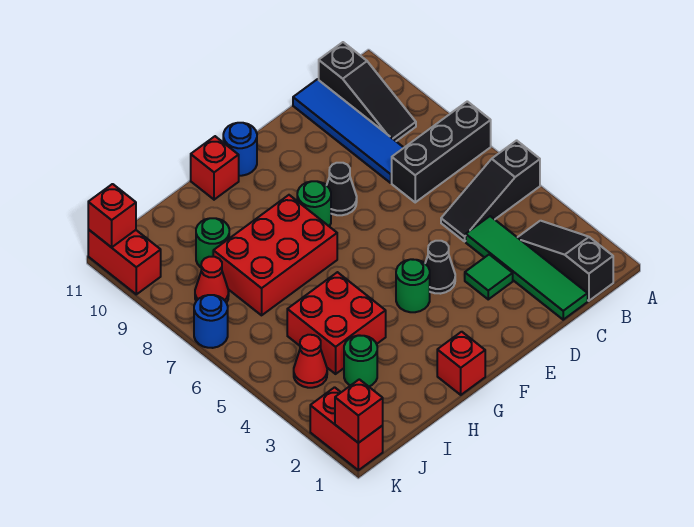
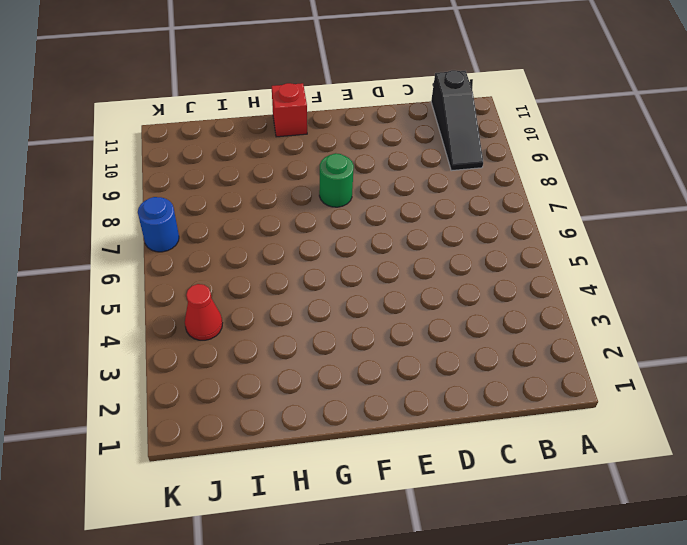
none -> black 1x3 slope [441,140,540,241]
none -> black 1x3 brick [392,101,491,202]
none -> black 1x3 slope [517,221,613,301]

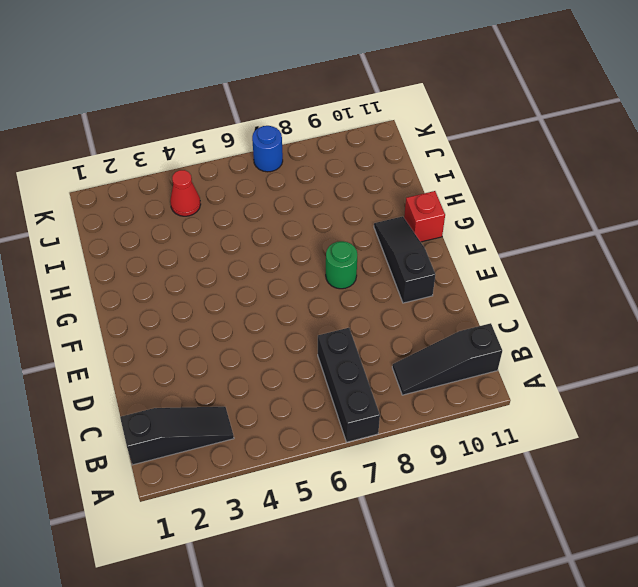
black 1x3 slope [374,216,435,303] -> black 1x3 slope moved to [441,140,540,241]
none -> green 1x4 tile [466,216,588,320]
none -> blue 1x4 tile [293,79,404,183]
none -> green 1x1 tile [465,255,513,299]

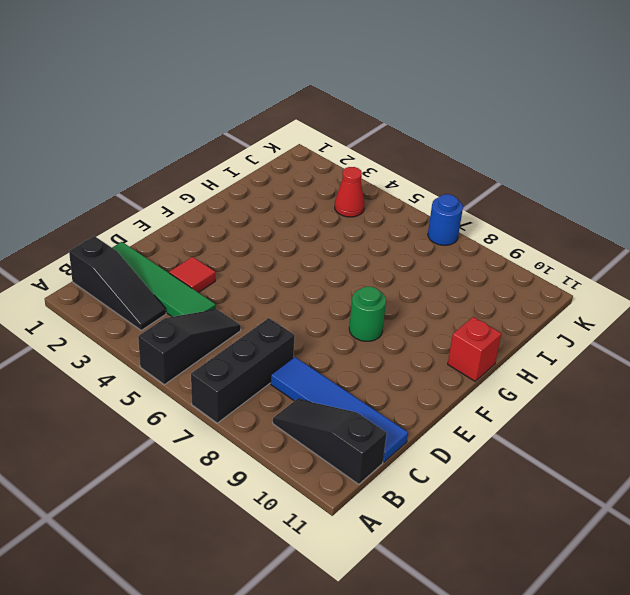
red 1x1 tile [169,257,215,293] -> green 1x1 tile [465,255,513,299]
none -> black 1x1 cone [425,241,455,294]
none -> black 1x1 cone [327,163,357,215]
none -> green 1x1 round brick [396,259,430,312]

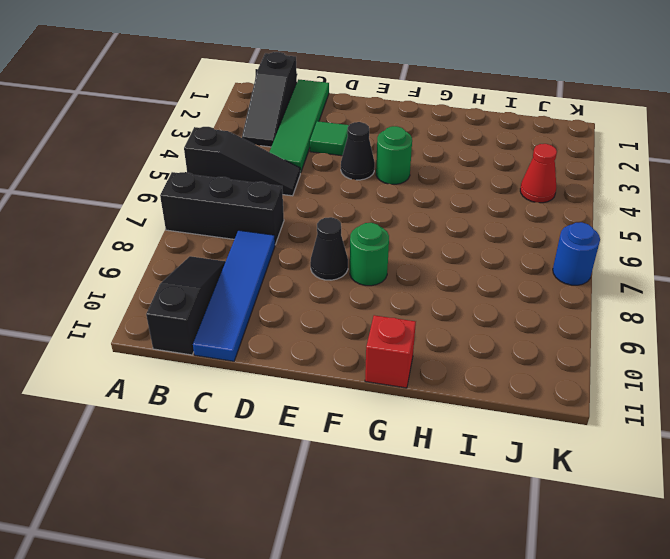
none -> blue 1x1 round brick [223,123,257,176]
none -> red 1x1 brick [437,332,485,395]
none -> red 2x3 brick [213,195,337,315]

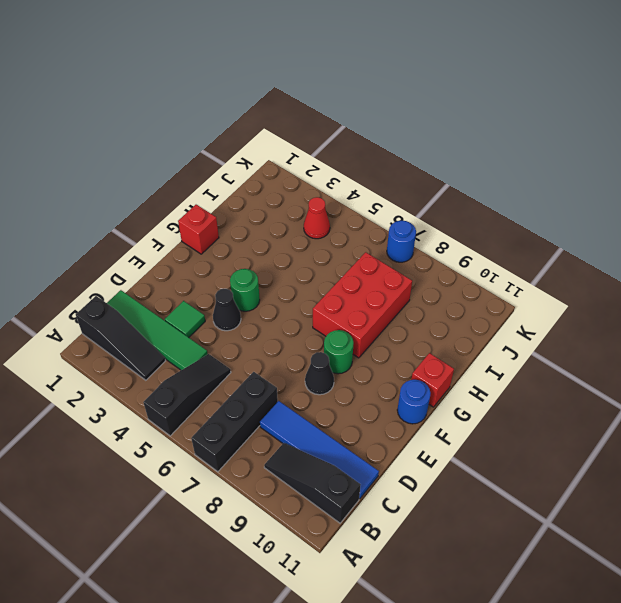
none -> red 2x2 brick [287,272,386,374]
none -> green 1x1 round brick [344,335,377,386]
none -> green 1x1 round brick [196,218,229,267]

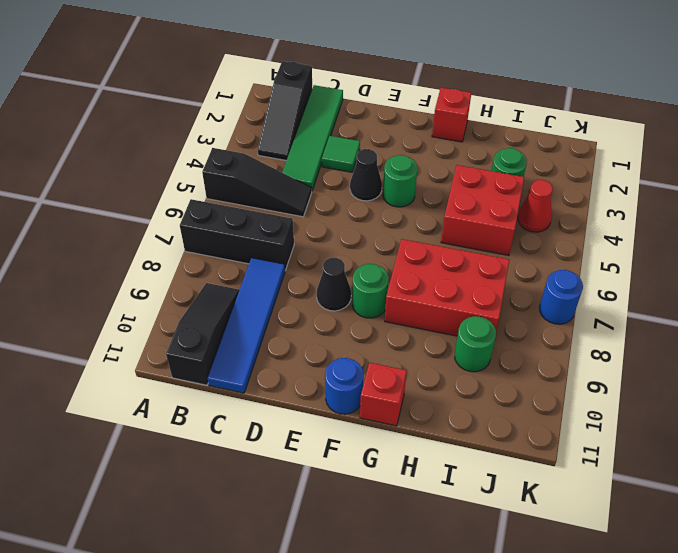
none -> red 1x1 cone [195,257,229,303]
none -> red 1x2 brick [310,387,383,470]
none -> red 1x2 brick [88,229,161,294]

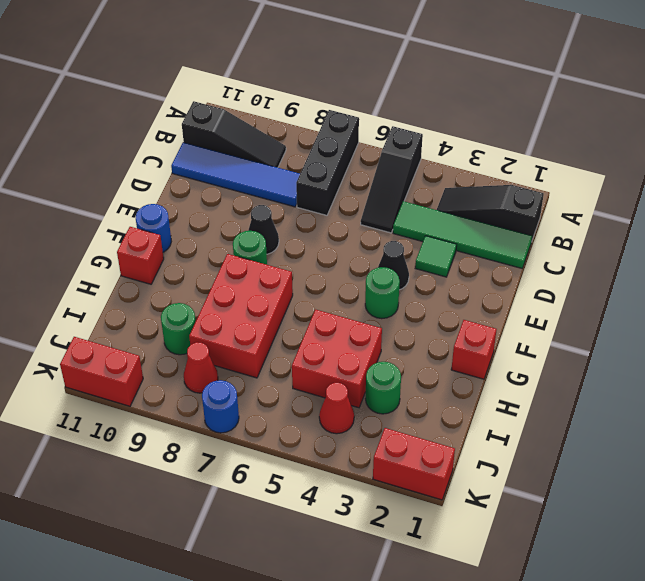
none -> red 1x1 brick [335,379,383,443]
none -> red 1x1 brick [88,184,136,247]

